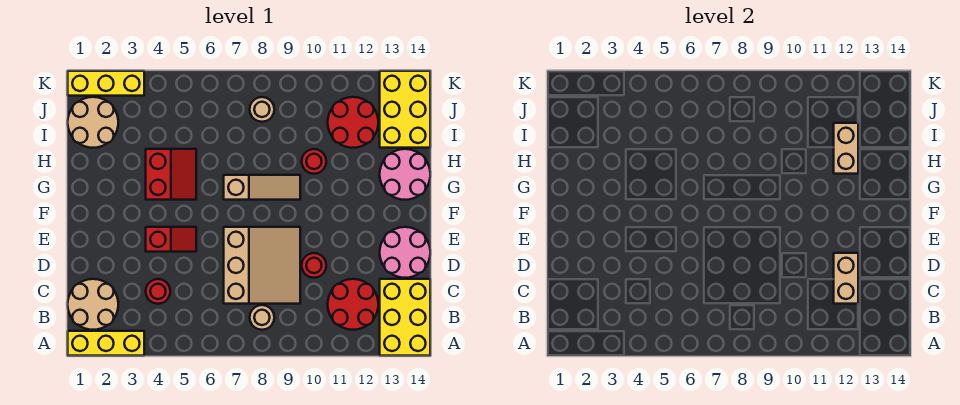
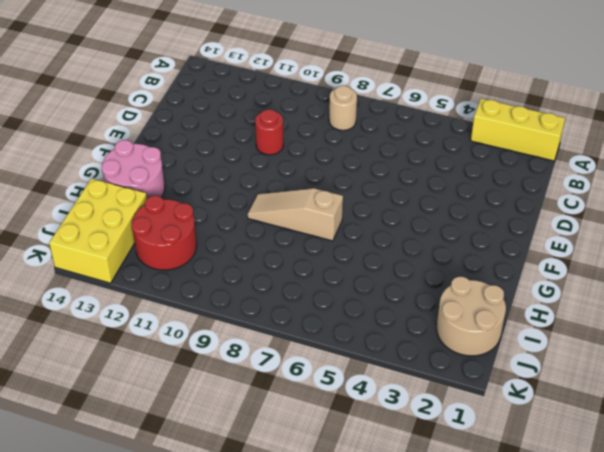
none -> yellow 2x3 brick [380,279,430,356]
none -> tan 2x2 round brick [68,279,118,330]
none -> red 2x2 round brick [328,279,378,330]

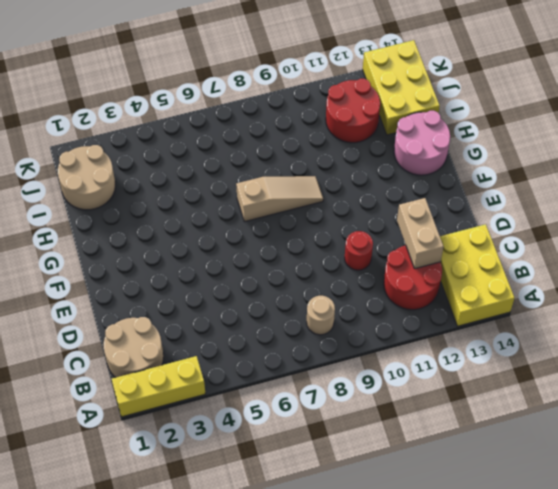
none -> red 1x1 round brick [146,279,170,304]
none -> tan 3x3 slope [224,227,300,304]
none -> pink 2x2 round brick [380,227,430,278]

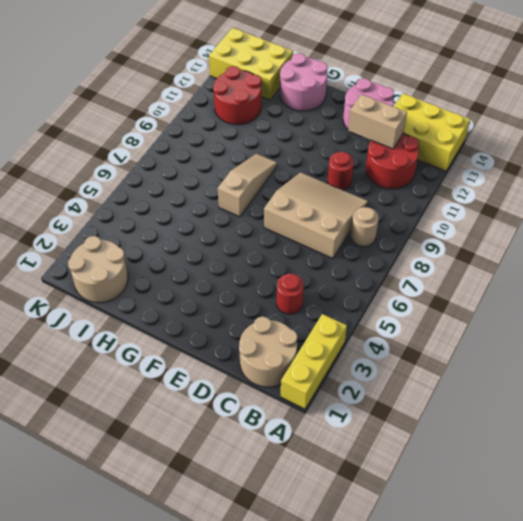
none -> red 1x2 slope [146,227,196,252]
none -> red 2x2 slope [146,149,196,200]
none -> red 1x1 round brick [302,149,326,174]

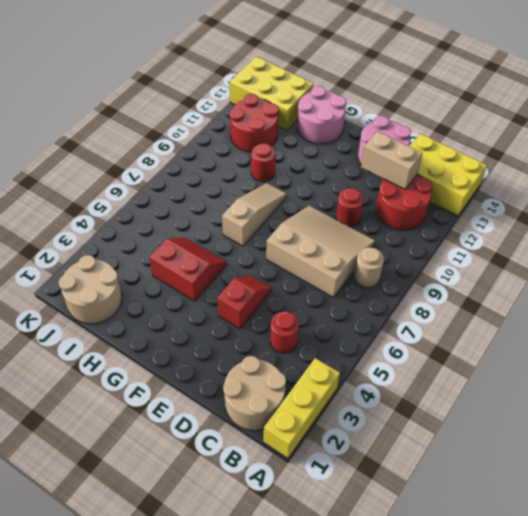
none -> tan 1x1 round brick [250,97,274,122]
none -> yellow 1x3 brick [68,71,144,96]
none -> tan 1x2 brick [834,123,858,174]

